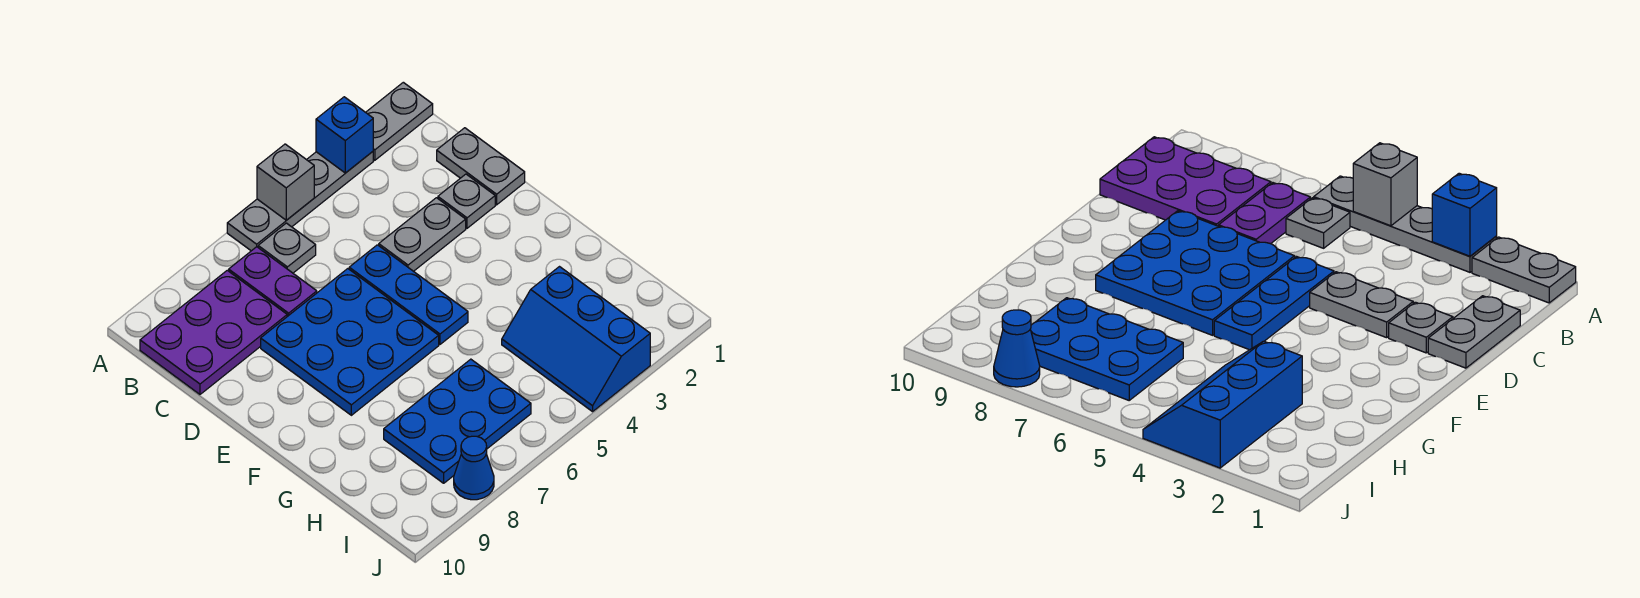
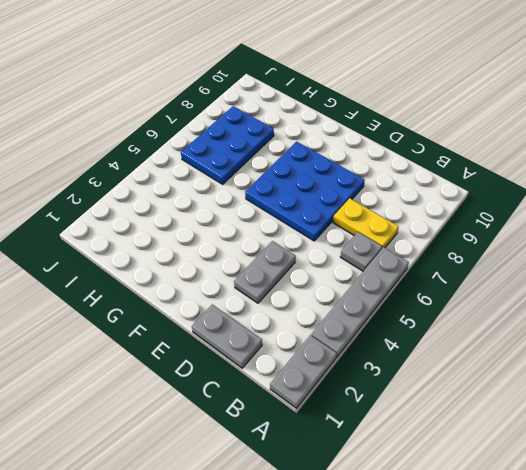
yellow 1x2 plate [333,198,399,248] -> purple 1x2 plate [229,247,317,316]
none -> purple 2x3 plate [140,270,287,394]
none -> grey 1x1 plate [438,174,495,228]
none -> blue 1x3 plate [349,245,468,344]

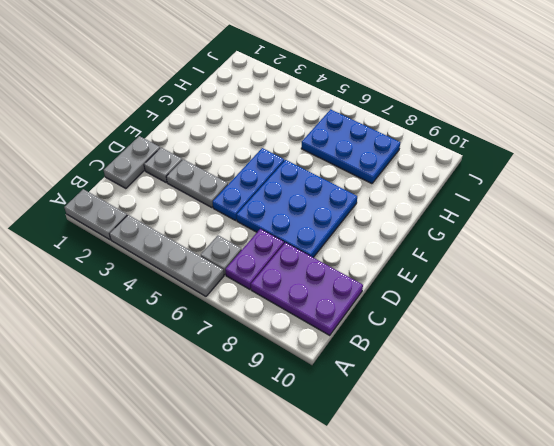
none -> blue 2x3 slope [502,267,650,412]
none -> blue 1x1 cone [454,436,494,500]
none -> blue 1x1 brick [316,97,373,173]

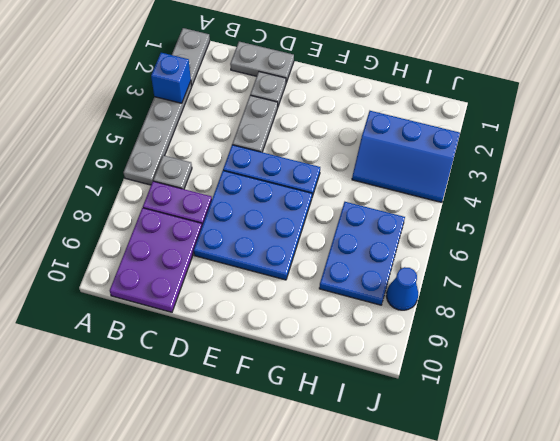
none -> grey 1x1 brick [257,144,314,220]

